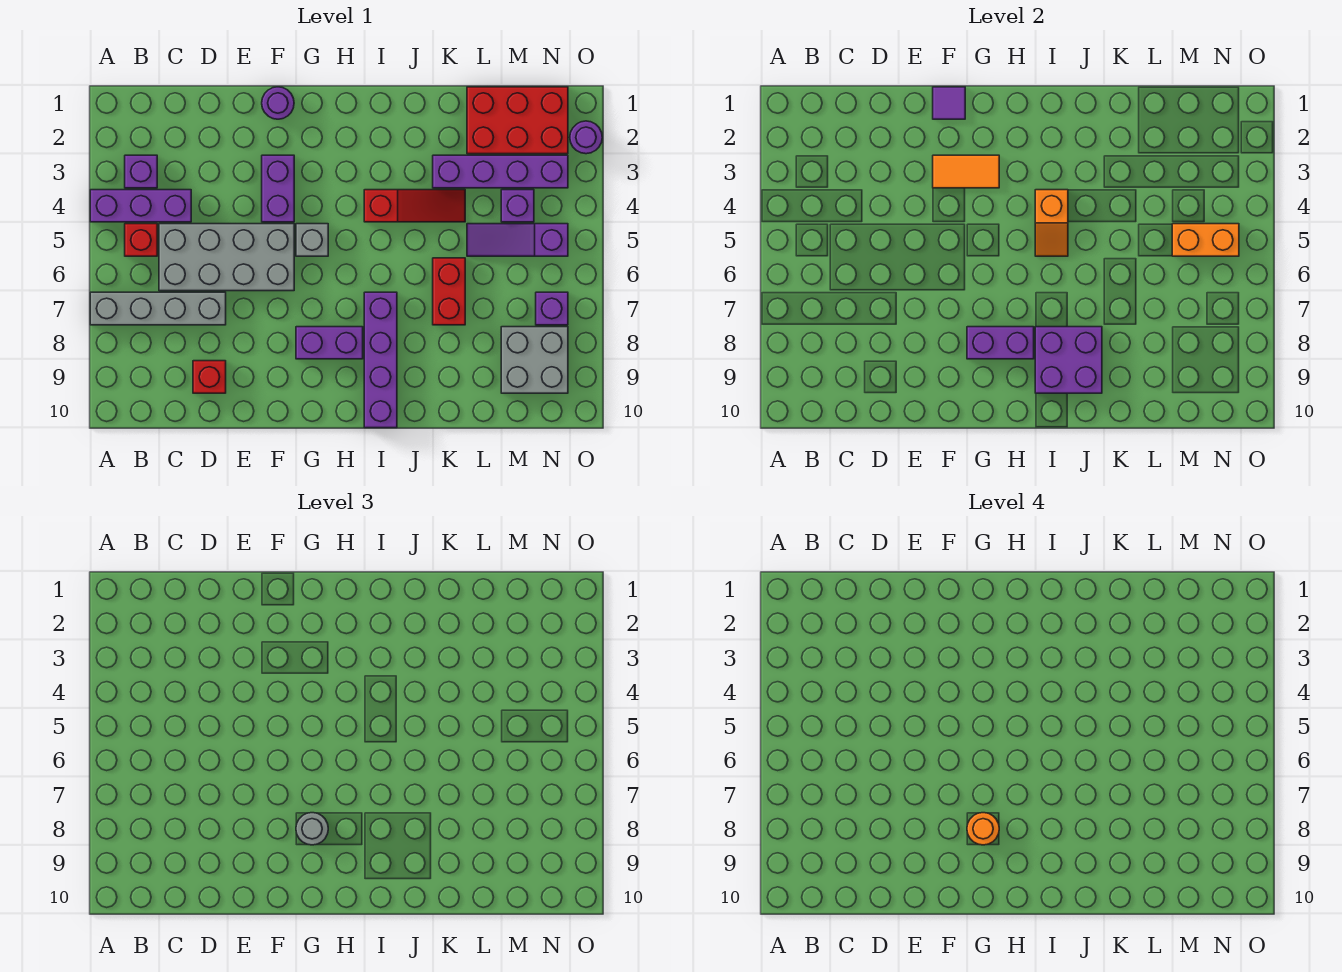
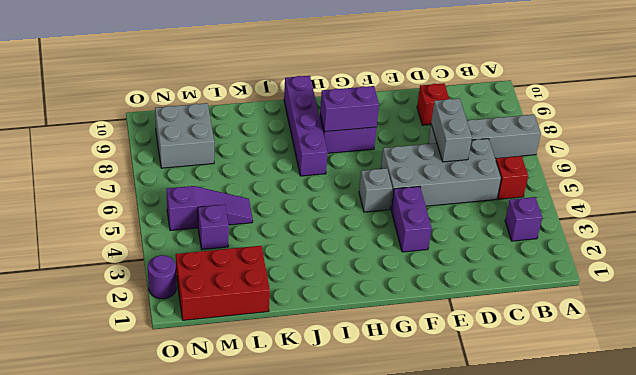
grey 1x2 brick [431,99,472,162] -> none
none -> purple 1x3 brick [90,190,191,222]
none -> purple 1x1 round brick [262,87,294,119]
none -> red 1x3 slope [364,190,465,222]

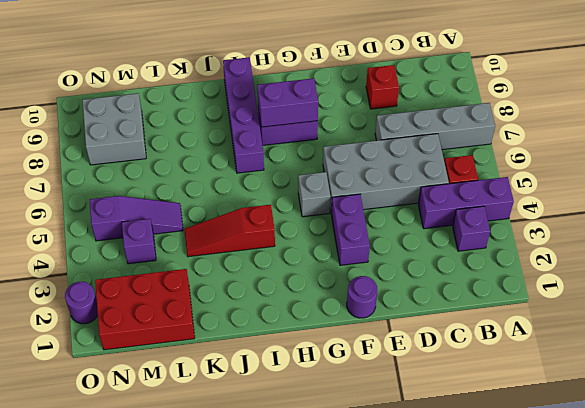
none -> purple 1x4 brick [433,155,568,188]
none -> red 1x2 brick [433,258,465,325]
none -> purple 1x1 brick [536,292,568,325]

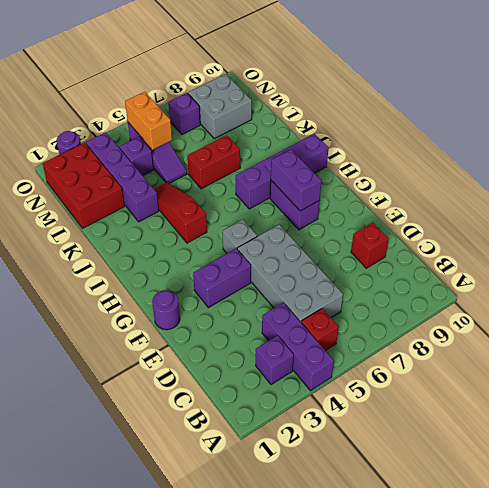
none -> grey 1x4 brick [90,292,226,325]
none -> purple 1x1 tile [933,87,965,119]
none -> orange 1x2 tile [933,155,999,188]

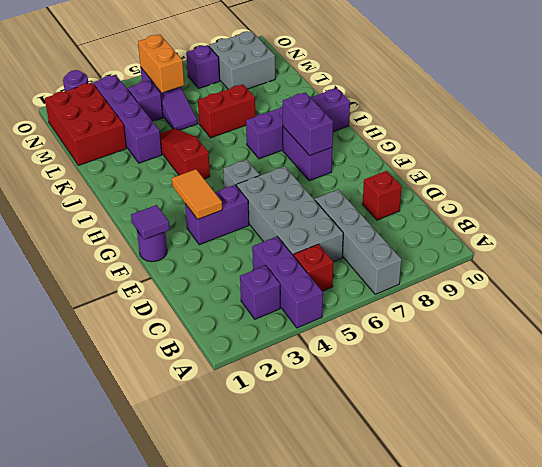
none -> orange 1x2 slope [1035,190,1068,256]
none -> purple 2x2 brick [1035,327,1102,393]
none -> grey 1x1 round brick [296,813,328,845]

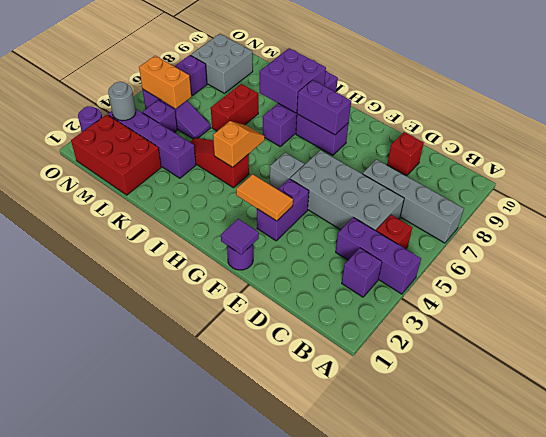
grey 1x1 round brick [108,82,136,121] -> grey 1x1 round brick moved to [296,813,328,845]
none -> orange 1x1 round brick [967,813,999,845]

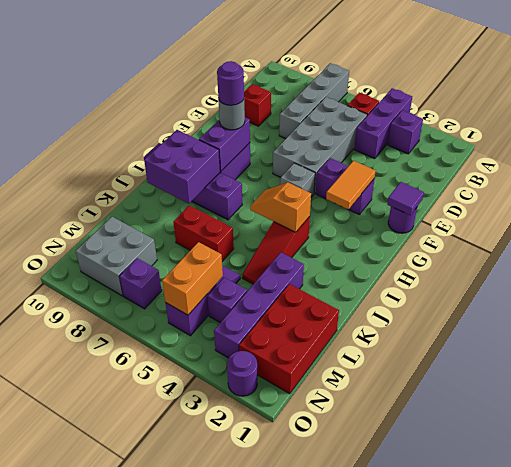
purple 1x1 round brick [217,61,244,105] -> orange 1x1 round brick [967,813,999,845]

